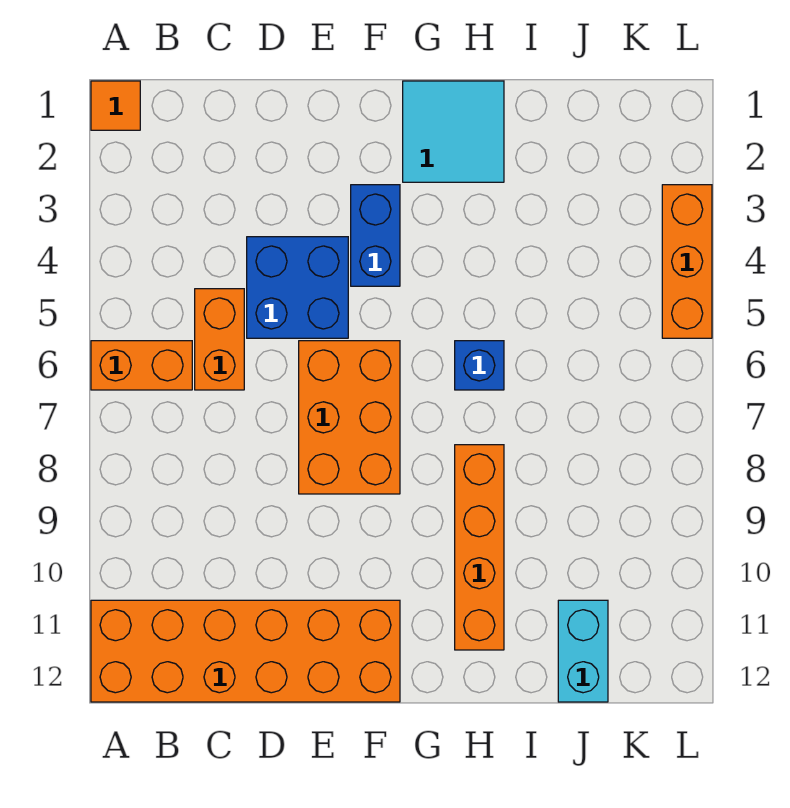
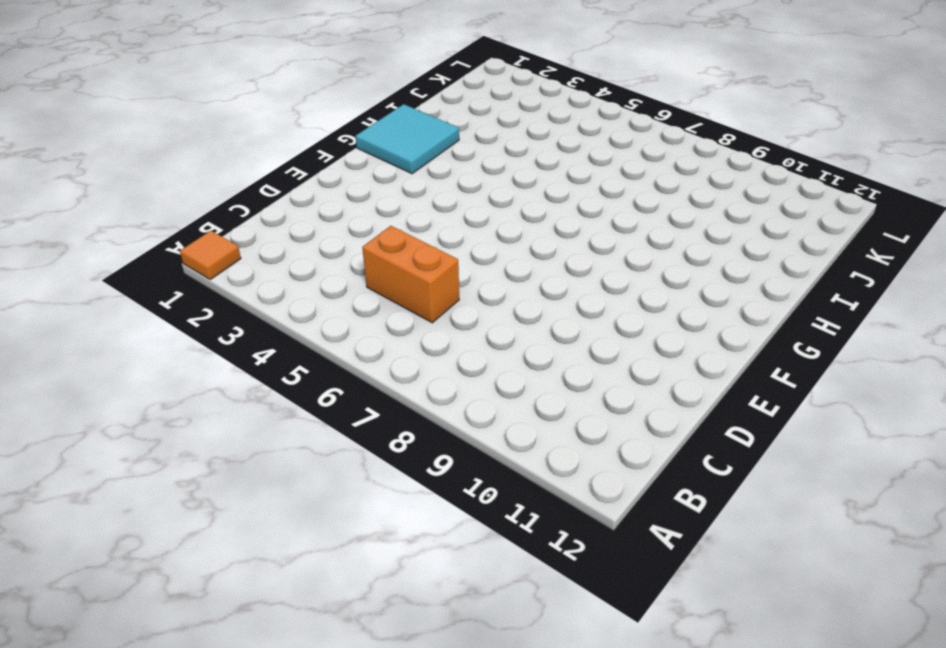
none -> orange 1x2 brick [91,341,192,390]
none -> orange 2x6 brick [91,600,400,702]
none -> blue 2x2 brick [247,237,348,338]

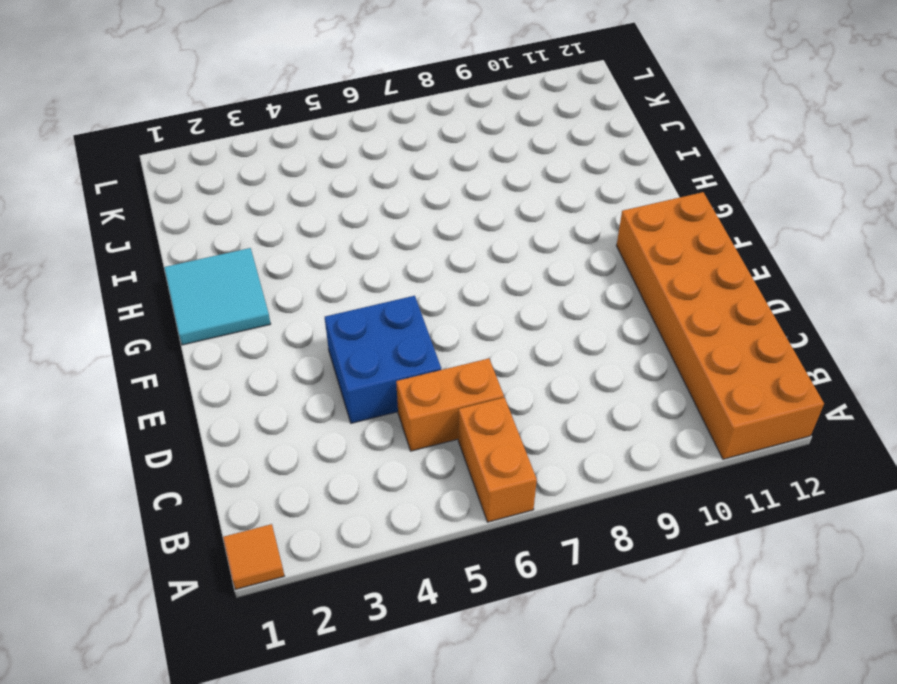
none -> orange 2x3 brick [299,341,400,494]
none -> blue 1x2 brick [351,185,400,286]
none -> blue 1x1 brick [455,341,504,390]

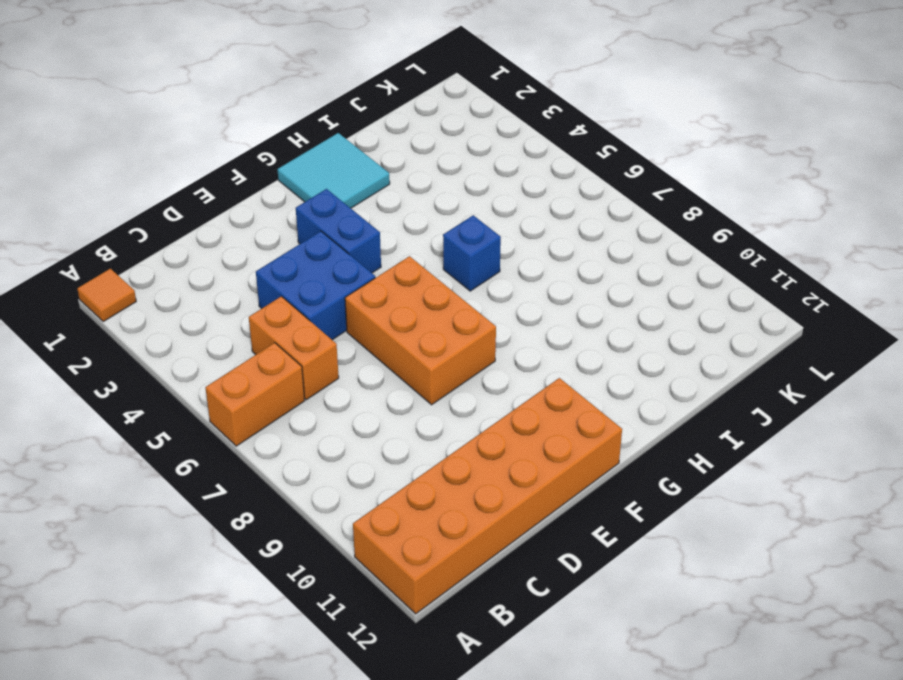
none -> orange 1x4 brick [455,445,504,650]
none -> cyan 1x2 brick [558,600,608,702]
none -> orange 1x3 brick [662,185,712,338]

